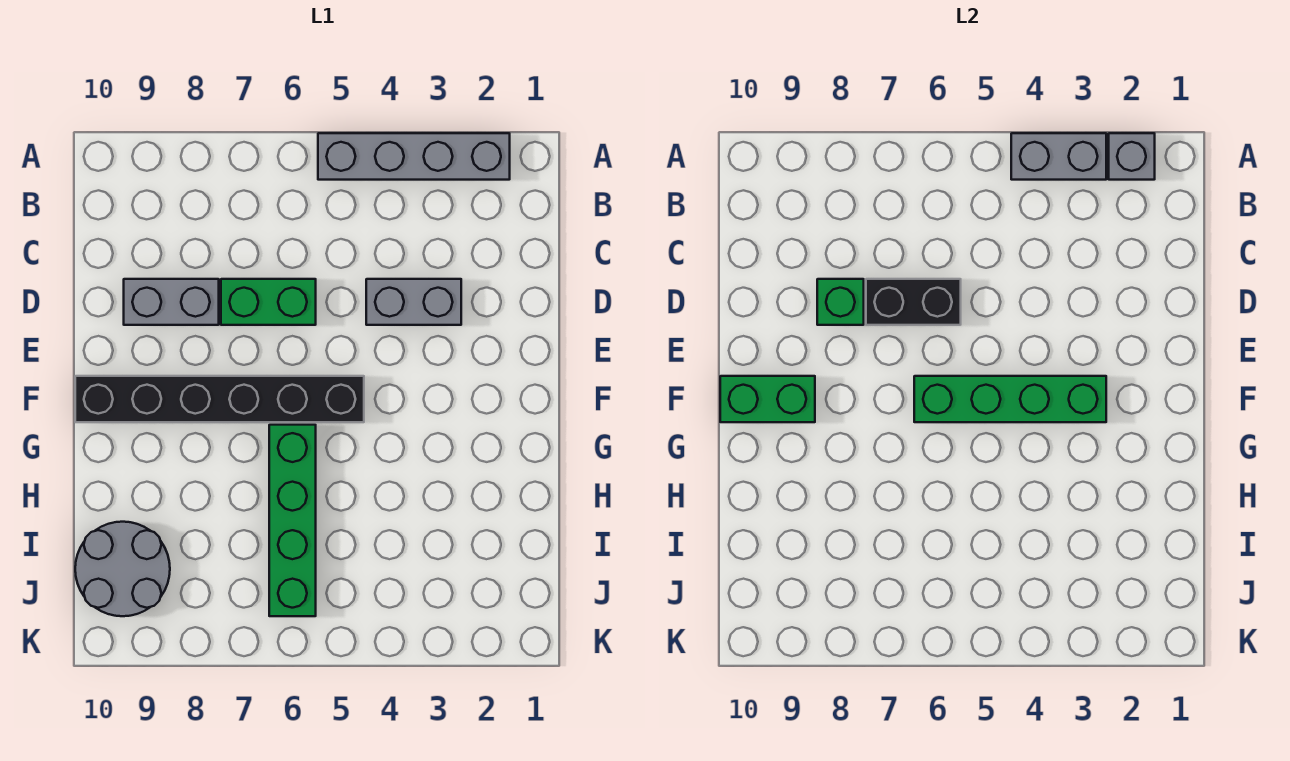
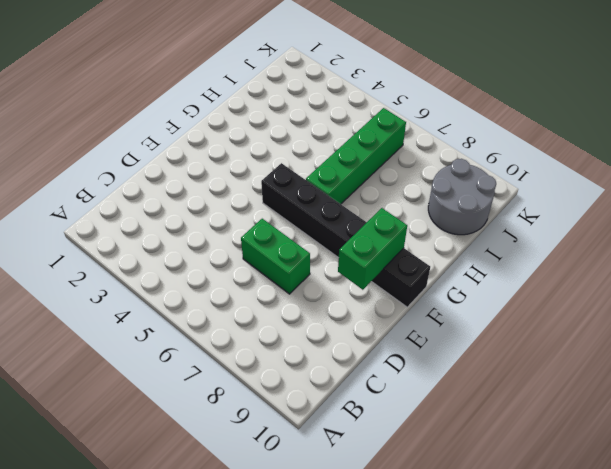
green 1x2 brick [338,208,407,290] -> green 1x2 brick turned to [720,376,815,422]
none -> grey 1x4 brick [318,133,510,180]
none -> grey 1x2 brick [366,279,461,325]
none -> grey 1x2 brick [124,279,219,325]

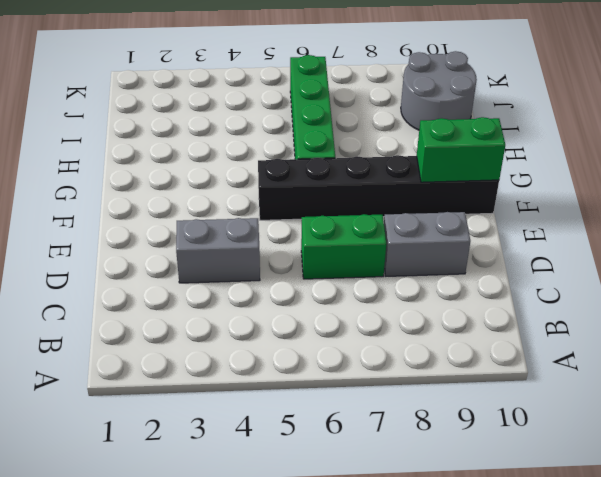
none -> grey 1x4 brick [318,133,510,180]
none -> grey 1x1 brick [1109,133,1155,180]
none -> grey 1x2 brick [1011,133,1106,180]

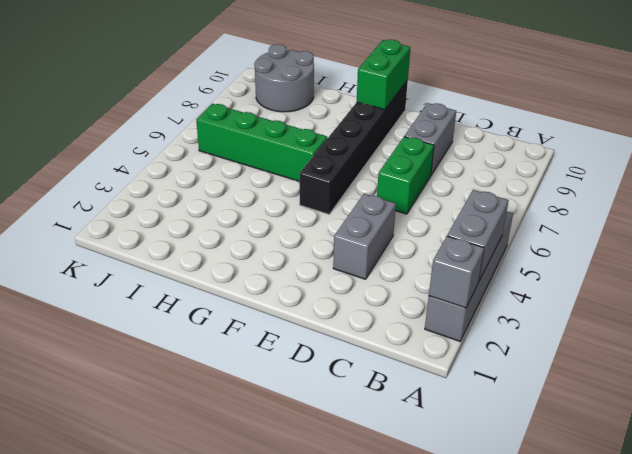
none -> black 1x2 brick [866,279,961,325]
none -> green 1x1 brick [817,279,864,325]
none -> green 1x4 brick [914,376,1106,422]

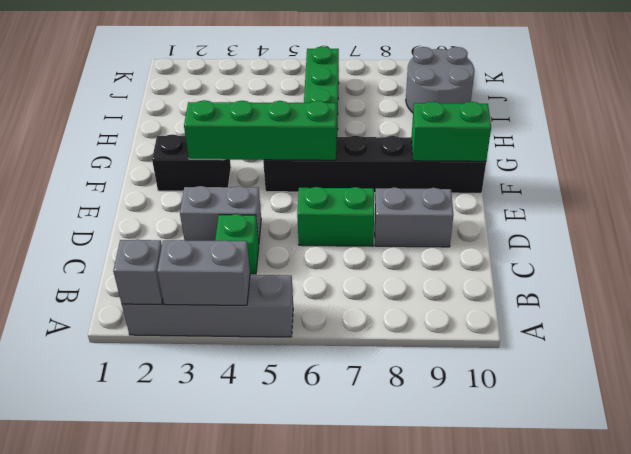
green 1x1 brick [215,214,259,274] -> green 1x1 brick moved to [817,279,864,325]
black 1x2 brick [152,134,231,191] -> black 1x2 brick moved to [866,279,961,325]

